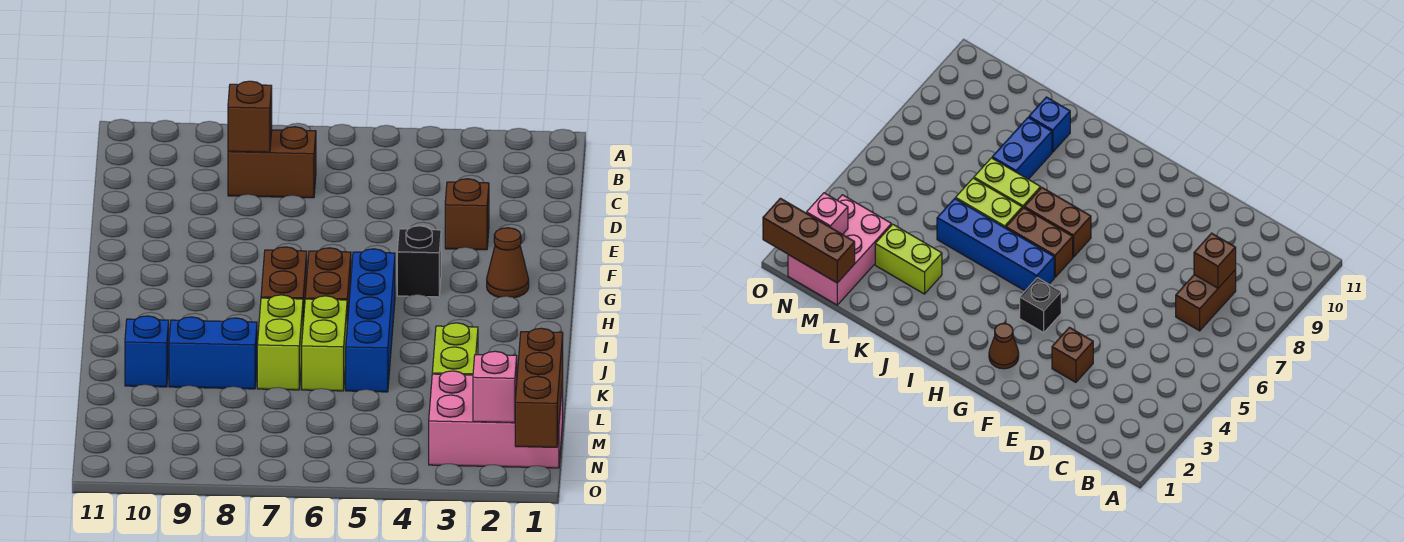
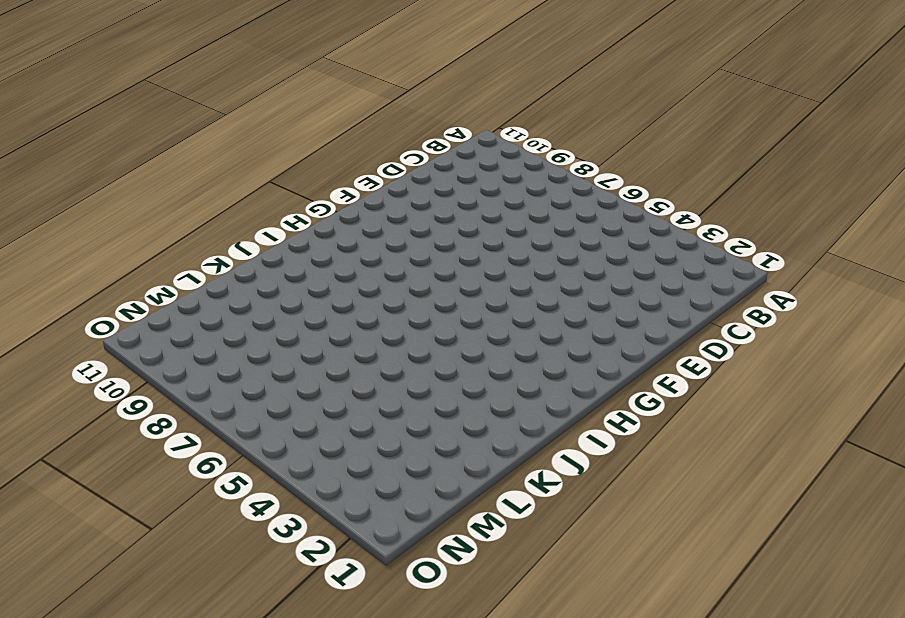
none -> brown 1x2 brick [228,127,316,198]
none -> brown 1x1 brick [445,179,489,250]
none -> brown 1x1 cone [487,228,529,298]

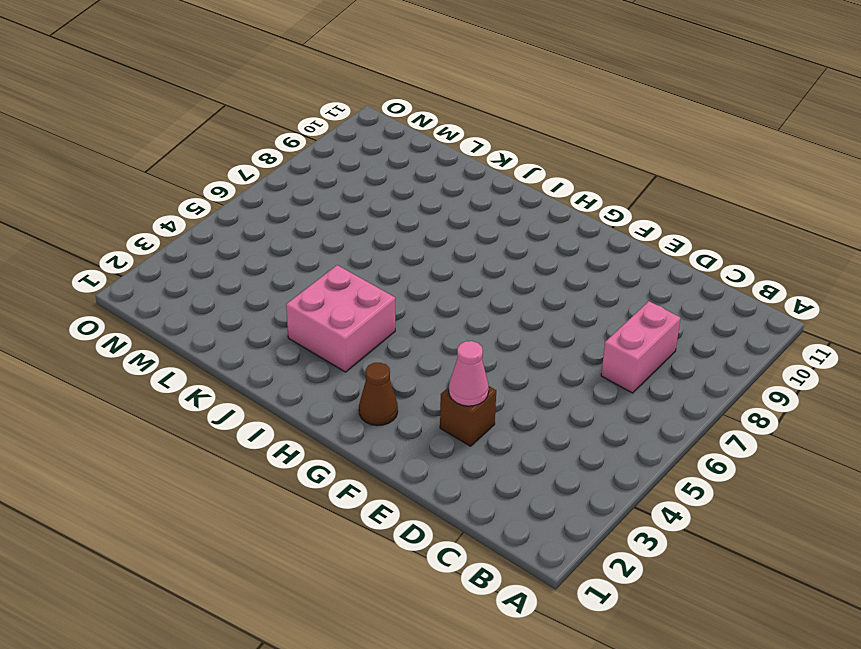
pink 1x2 brick [601,301,680,393] -> brown 1x2 brick [228,127,316,198]
pink 1x1 cone [449,341,489,406] -> none
pink 2x2 brick [286,265,395,372] -> none
none -> black 1x1 brick [397,226,441,297]
none -> blue 1x4 brick [346,249,395,392]
none -> brown 1x2 brick [305,248,351,324]

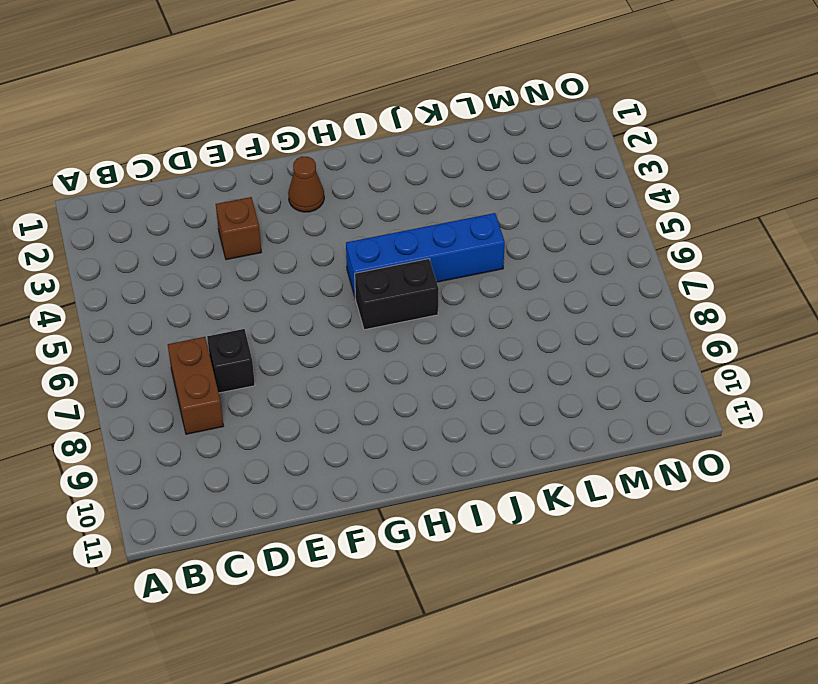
black 1x1 brick [207,329,255,393] -> black 1x1 brick moved to [397,226,441,297]
black 1x2 brick [355,259,439,330] -> brown 1x2 brick [305,248,351,324]
none -> brown 1x2 brick [261,247,307,321]
none -> lime 1x2 brick [302,296,347,391]
none -> lime 1x2 brick [257,295,303,390]

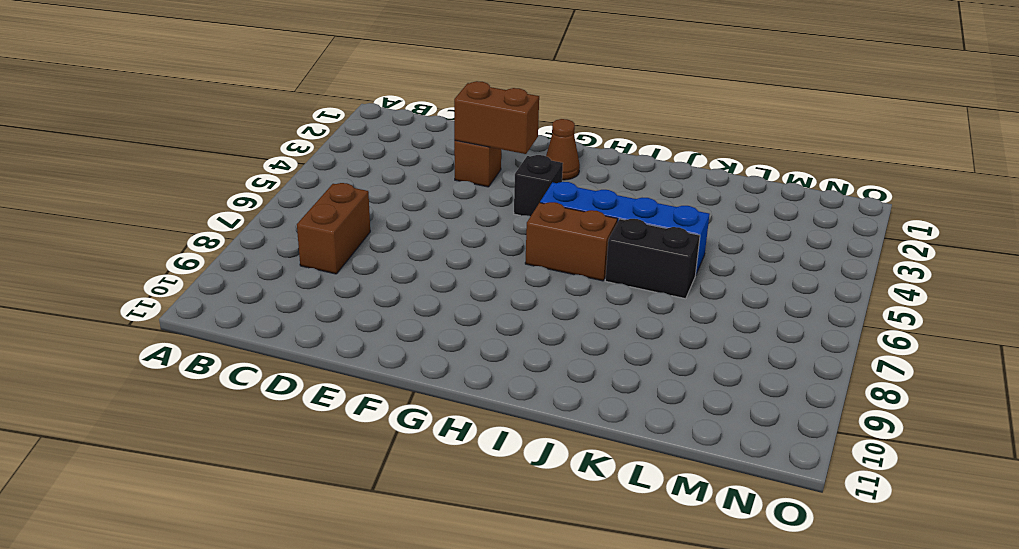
brown 1x2 brick [454,81,539,154] -> brown 1x2 brick moved to [261,247,307,321]
black 1x2 brick [605,219,700,299] -> lime 1x2 brick [302,296,347,391]
none -> lime 1x2 brick [257,295,303,390]
none -> lime 1x2 brick [432,323,478,375]
none -> blue 1x2 brick [169,317,257,389]

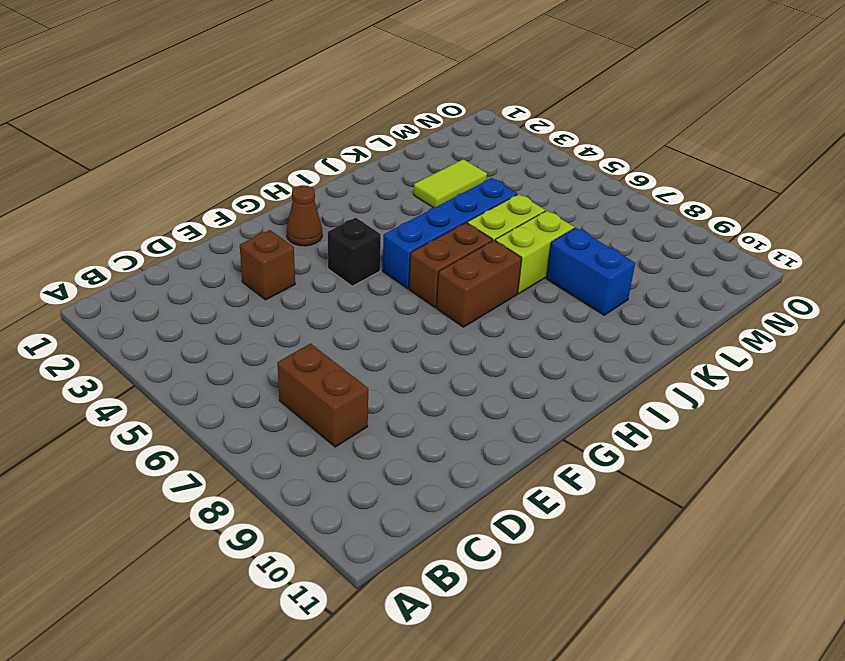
lime 1x2 tile [414,159,487,208] -> lime 1x2 brick [432,323,478,375]
none -> blue 1x1 brick [125,316,169,387]
none -> pink 2x3 brick [429,371,563,468]
none -> brown 1x1 brick [228,81,272,152]

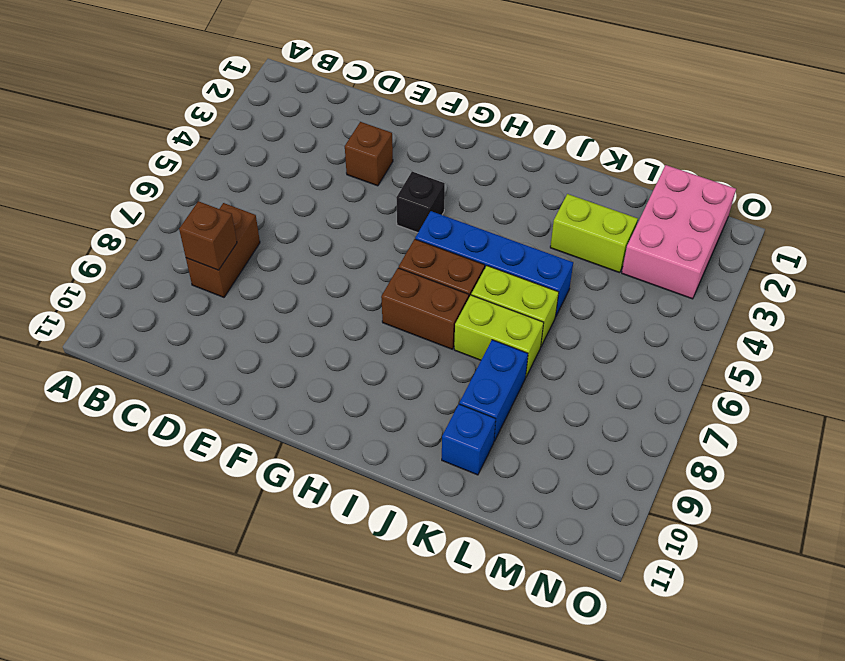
none -> brown 1x1 cone [487,228,529,298]
none -> brown 1x3 brick [515,328,563,447]
none -> pink 1x1 brick [473,351,517,422]

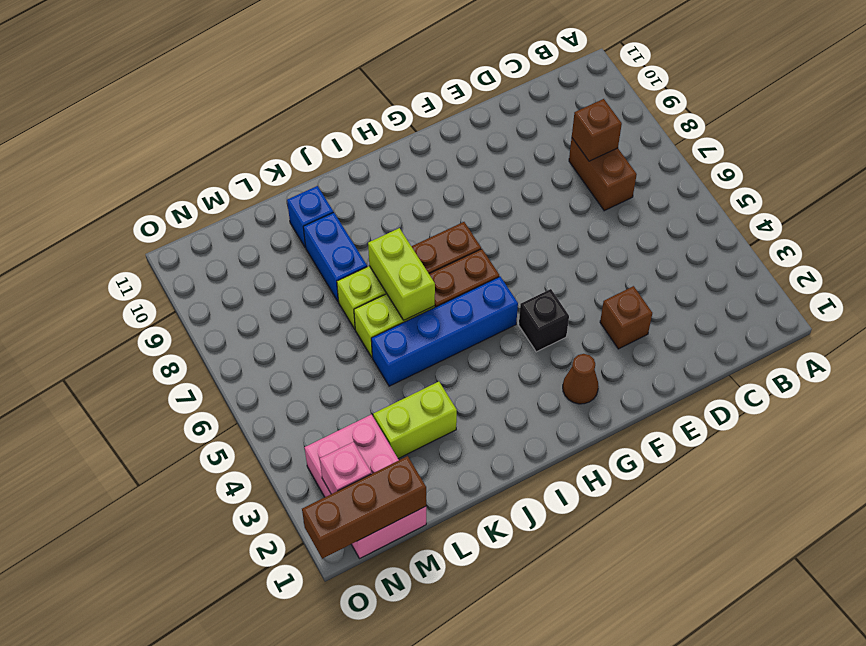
lime 1x2 brick [368,228,435,320] -> none

